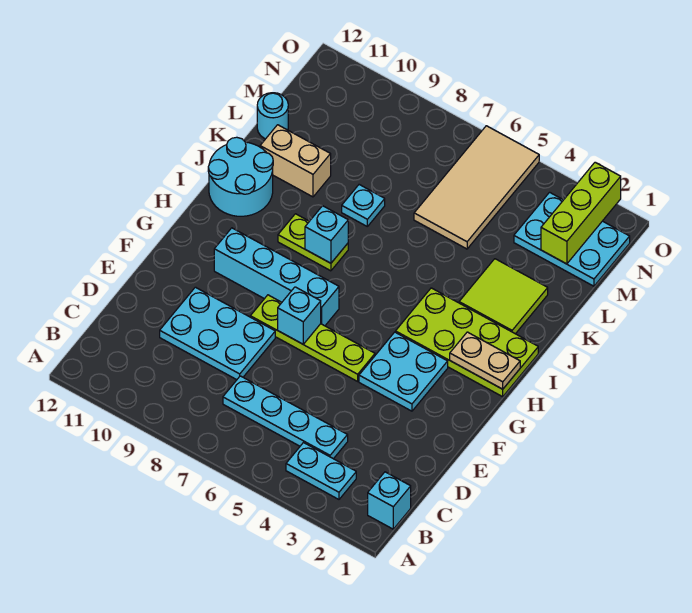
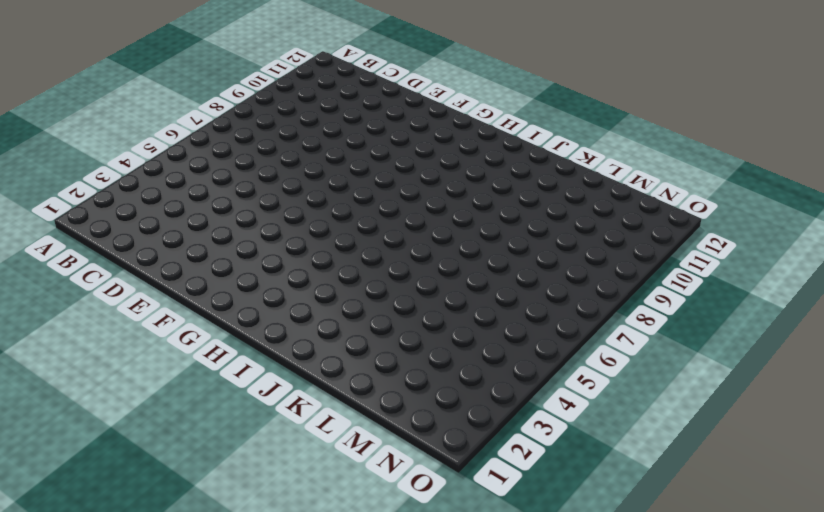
none -> cyan 1x1 brick [368,472,411,529]
none -> cyan 1x2 plate [286,443,356,499]
none -> cyan 1x4 plate [223,376,348,459]

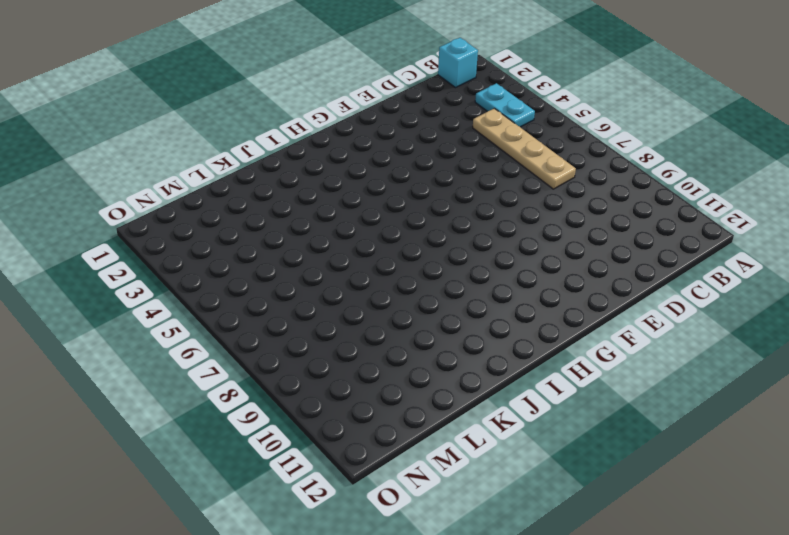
tan 1x4 plate [473,108,576,189] -> cyan 1x4 plate [223,376,348,459]
none -> cyan 2x3 plate [160,287,275,380]
none -> cyan 2x2 plate [359,332,448,411]
none -> lime 1x4 plate [250,295,375,381]

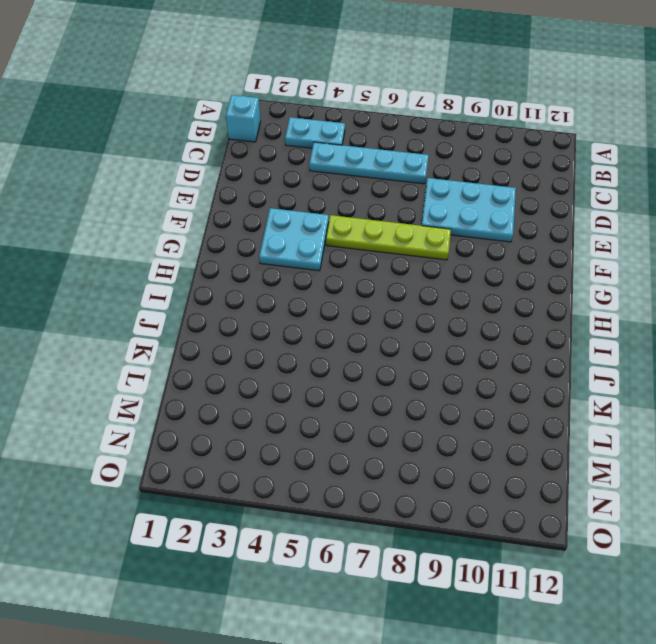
none -> cyan 1x4 brick [214,228,339,326]
none -> lime 2x4 plate [396,288,538,397]
none -> lime 1x2 plate [278,214,348,271]

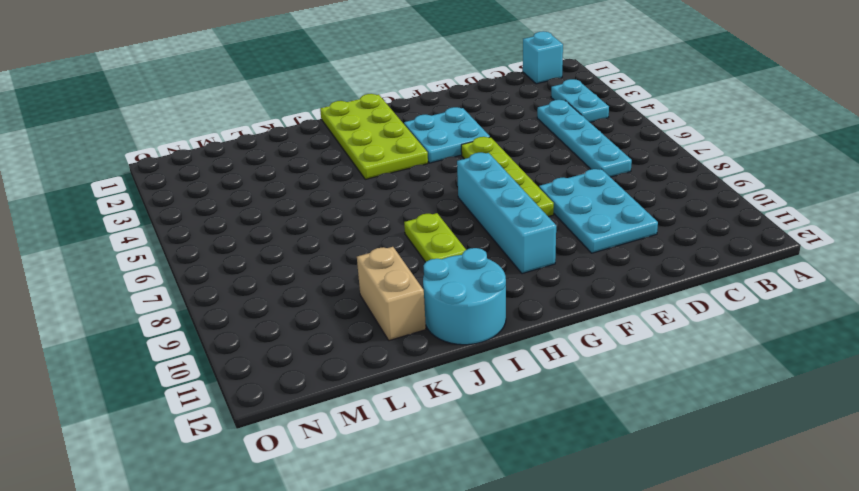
none -> lime 2x2 tile [459,259,548,334]
none -> cyan 1x1 plate [342,185,385,226]
none -> tan 2x4 tile [414,126,539,249]

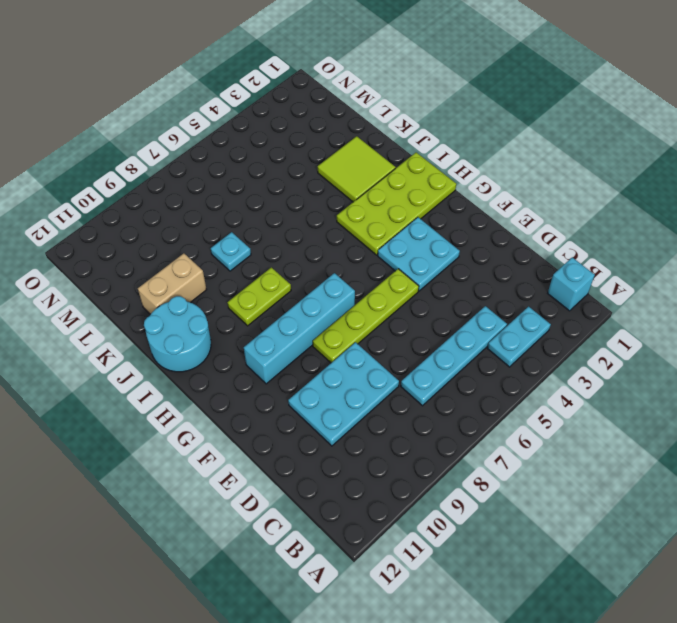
none -> tan 2x4 tile [414,126,539,249]
none -> cyan 1x1 round brick [257,93,288,139]
none -> cyan 2x3 plate [514,192,630,286]

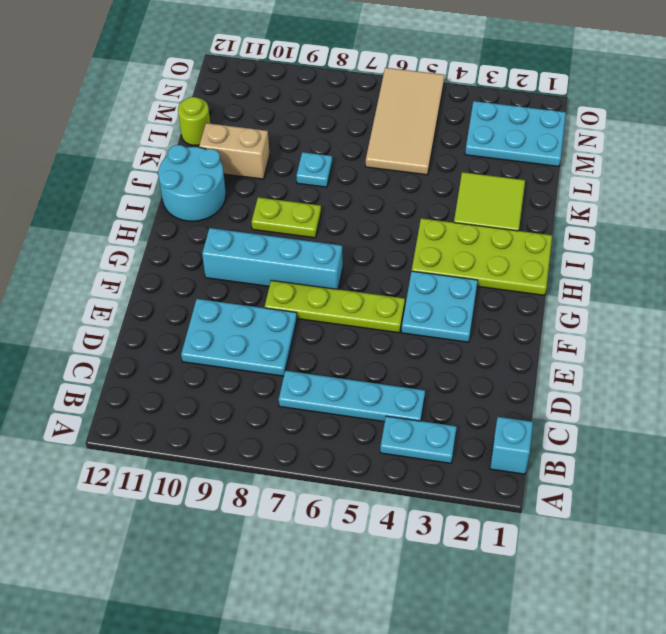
lime 1x1 round brick [178,97,210,145] -> cyan 1x1 round brick [257,93,288,139]
none -> cyan 1x1 brick [278,287,321,344]
none -> tan 1x2 plate [450,332,520,389]
none -> cyan 1x1 brick [305,206,348,263]

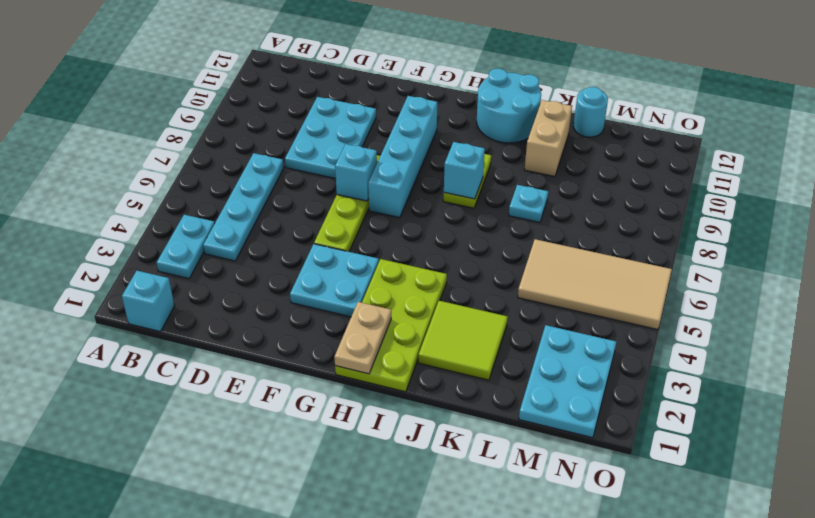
none -> lime 1x3 brick [541,162,621,264]

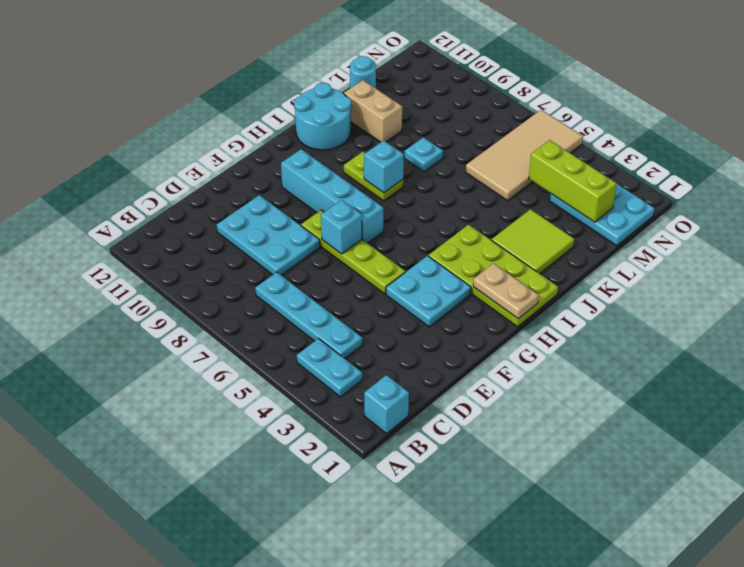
lime 1x3 brick [529,140,617,222] -> lime 1x3 brick turned to [541,162,621,264]

